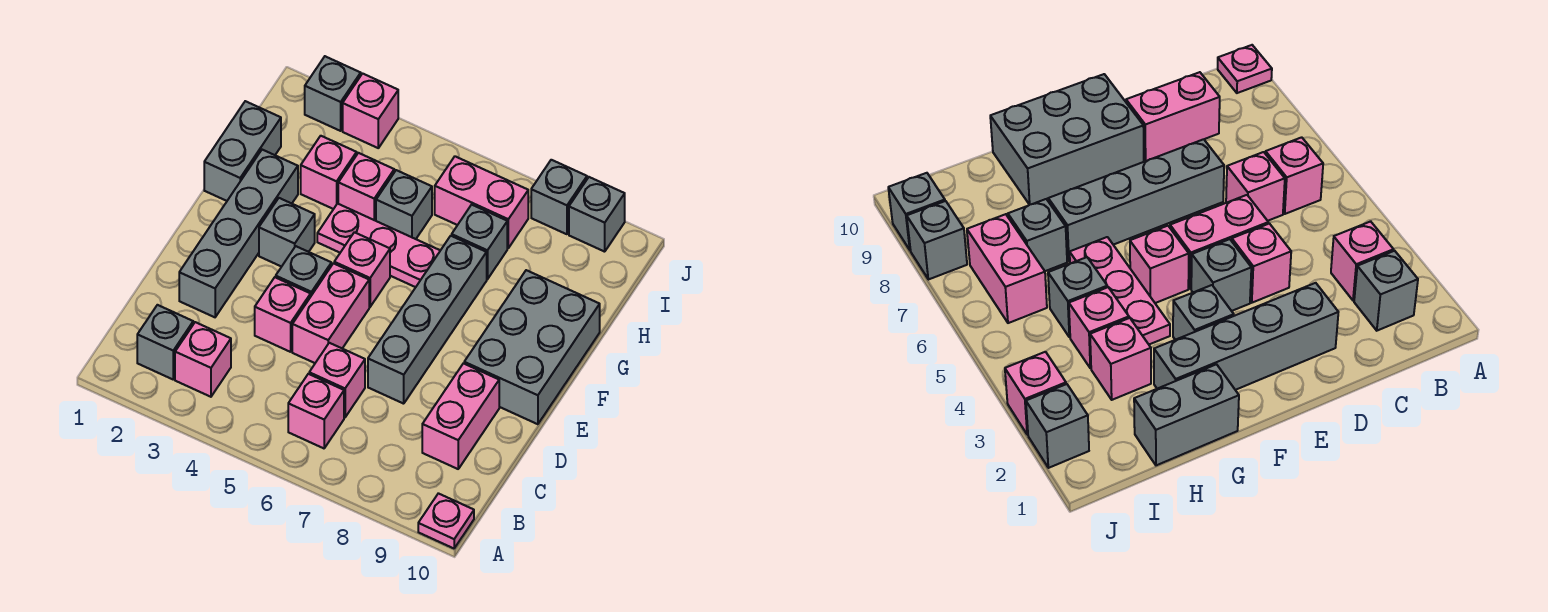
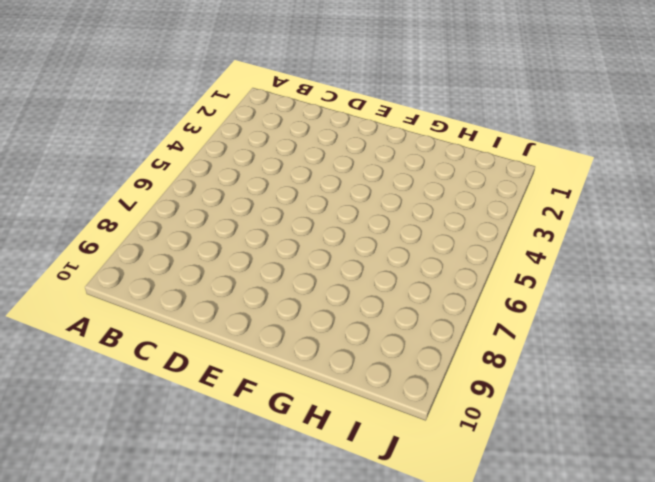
none -> pink 1x1 plate [418,493,474,548]
none -> grey 1x1 brick [137,305,193,379]
none -> pink 1x1 brick [175,322,231,397]

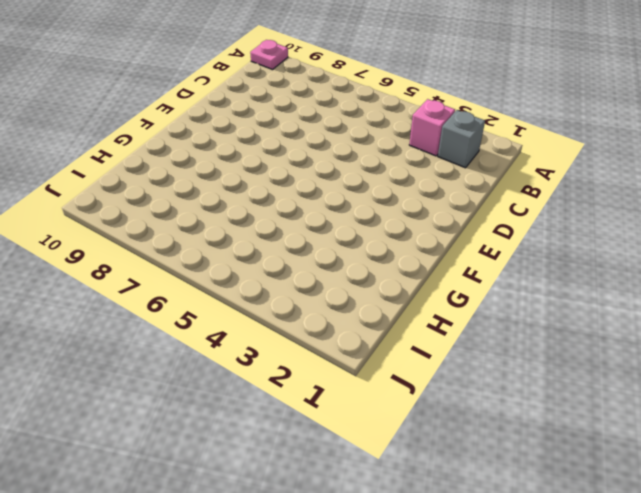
none -> pink 1x1 brick [288,374,344,448]
none -> pink 1x1 brick [309,343,365,417]
none -> pink 1x2 brick [422,363,499,469]

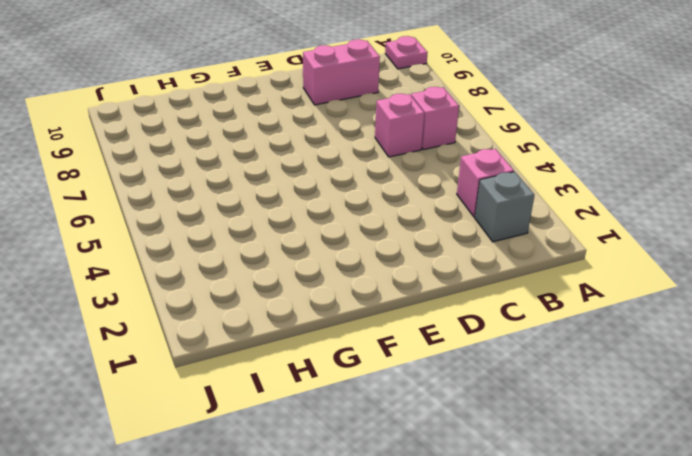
none -> grey 1x4 brick [179,150,298,317]
none -> pink 1x1 brick [255,277,311,352]
none -> pink 1x2 brick [292,263,369,363]

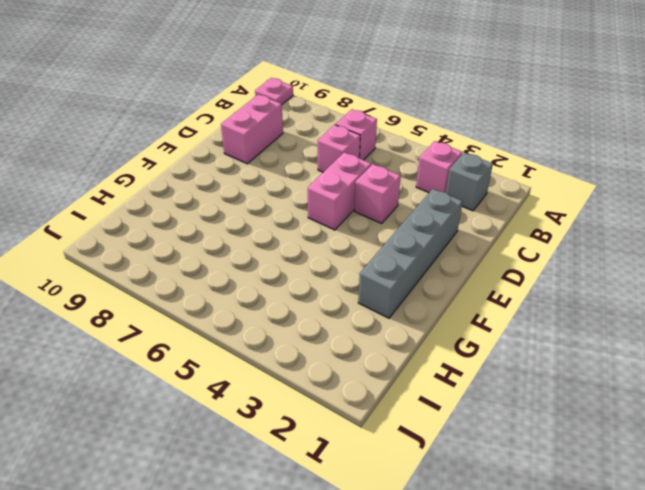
none -> grey 1x4 brick [368,236,487,404]
none -> grey 1x1 brick [276,246,331,296]
none -> grey 2x3 brick [464,270,600,424]

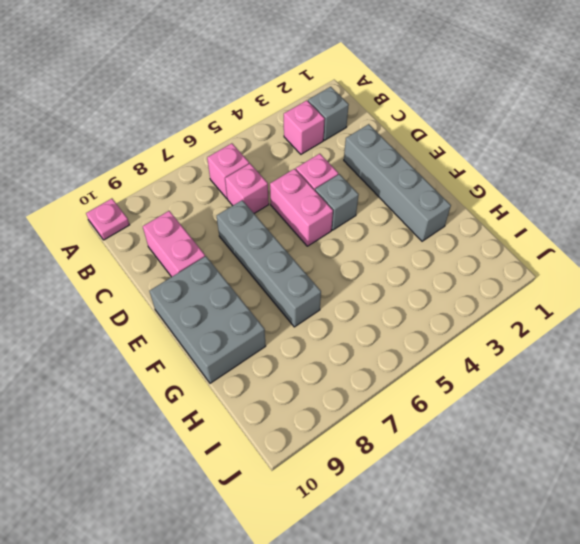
none -> grey 1x1 brick [259,198,315,267]
none -> pink 1x1 brick [334,232,390,307]
none -> grey 1x2 brick [204,101,281,201]

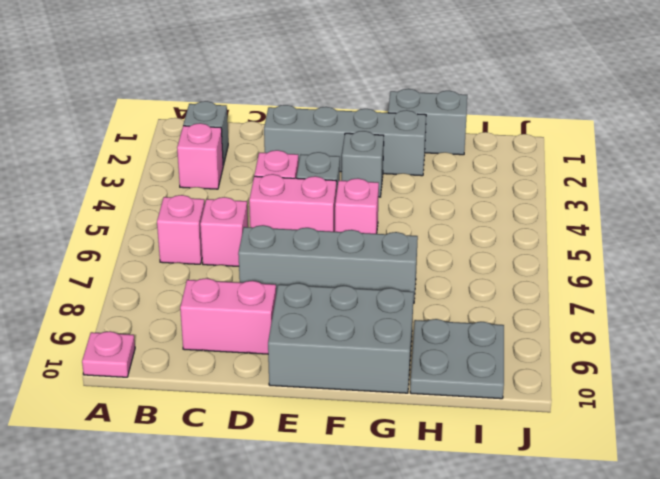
grey 2x2 plate [410,319,504,399] -> none
none -> pink 1x3 plate [317,204,440,287]
none -> pink 1x1 brick [301,136,357,209]
none -> pink 1x1 brick [338,153,394,221]

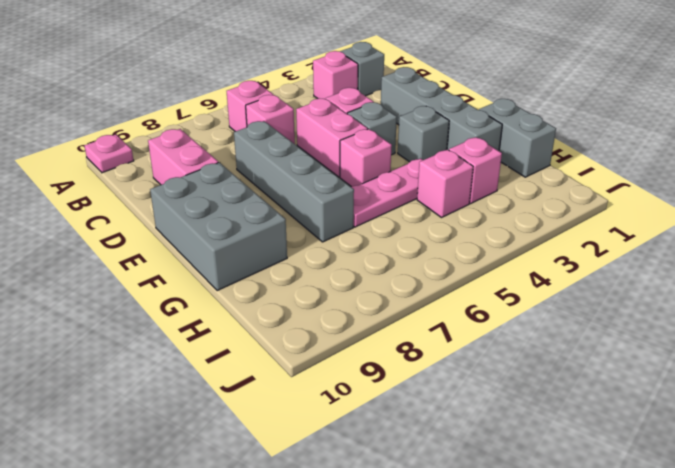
none -> grey 1x1 brick [376,170,432,239]
none -> grey 1x1 brick [452,205,507,279]
none -> pink 1x2 brick [435,156,528,248]

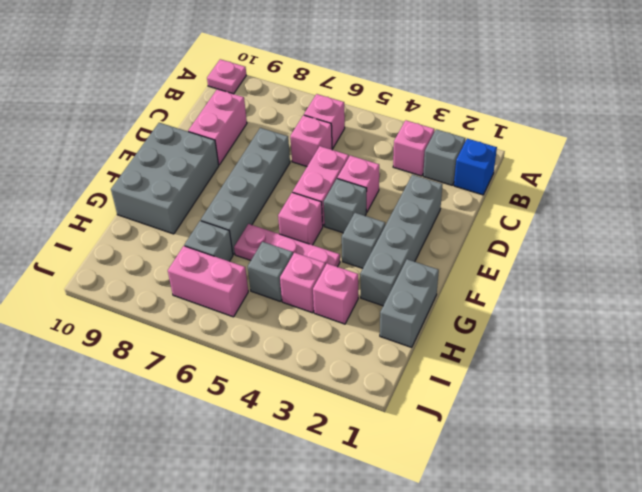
blue 1x1 brick [454,138,497,195] -> none
none -> grey 1x1 brick [305,56,361,131]
none -> pink 1x1 brick [343,74,398,148]
none -> grey 1x1 brick [531,160,587,234]

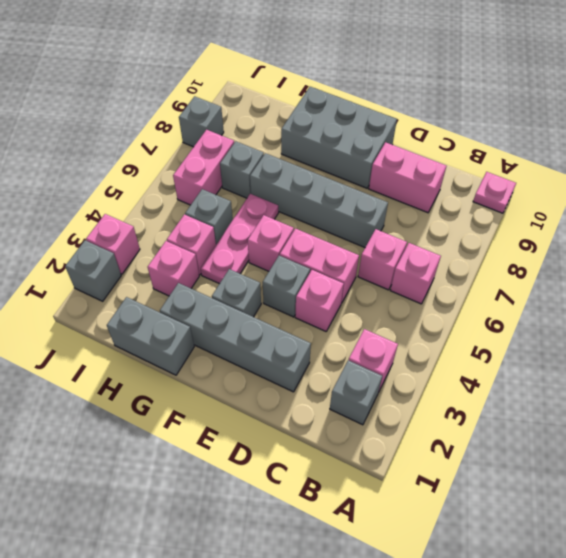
none -> grey 1x1 brick [569,177,625,252]

